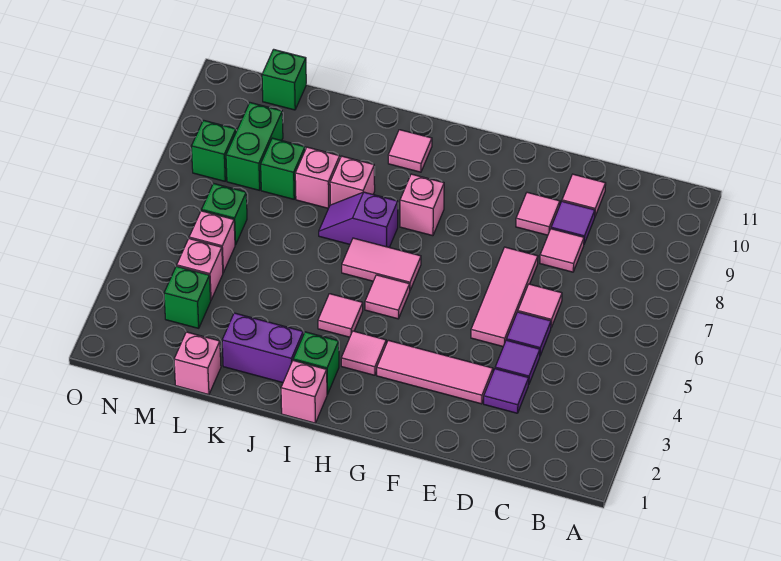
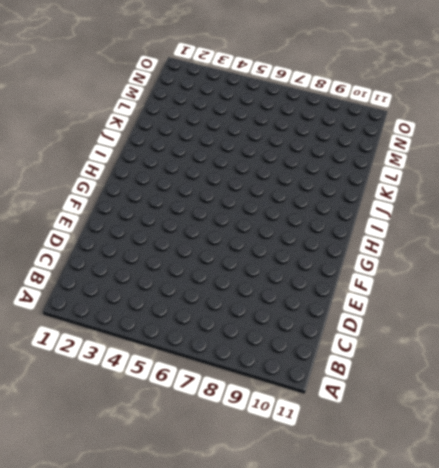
none -> purple 1x1 tile [484,369,529,413]
none -> purple 1x1 tile [495,340,540,385]
none -> purple 1x1 tile [507,312,551,355]
none -> pink 1x1 tile [518,284,562,327]

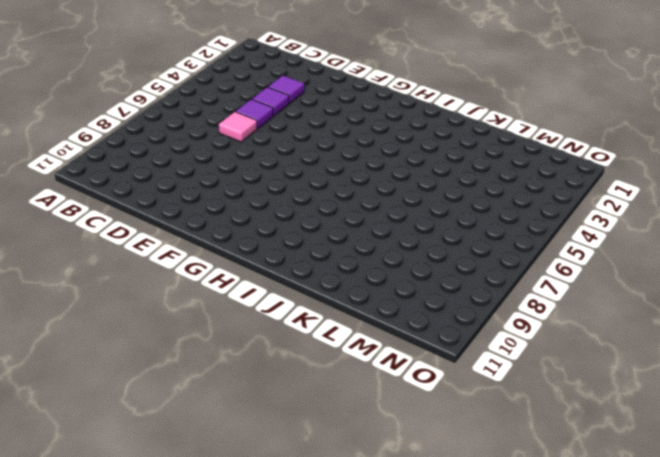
none -> pink 1x1 tile [540,229,584,272]
none -> purple 1x1 tile [551,201,595,244]
none -> pink 1x1 tile [562,174,606,216]
none -> pink 1x3 tile [377,340,493,404]

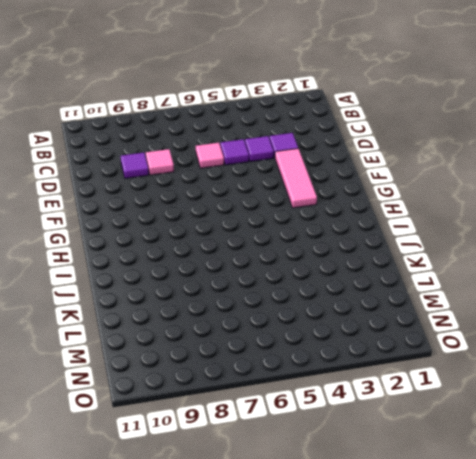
none -> pink 1x1 tile [562,174,606,216]
none -> pink 1x3 tile [471,247,538,346]
none -> pink 1x1 tile [516,192,560,235]
none -> pink 1x1 tile [341,331,386,375]

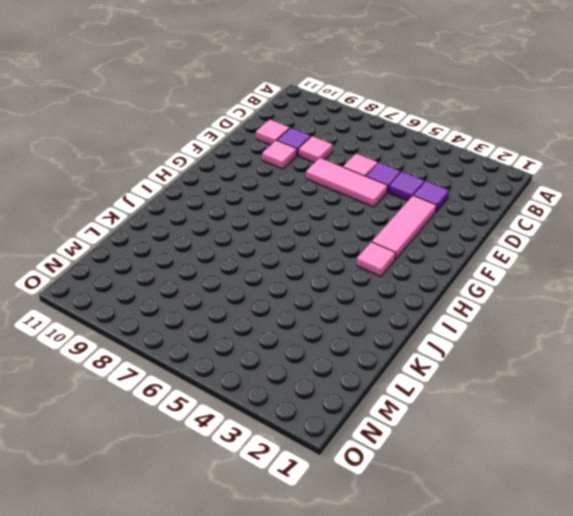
none -> pink 1x1 tile [365,275,410,319]
none -> pink 1x2 tile [342,238,421,290]
none -> pink 1x1 brick [400,174,444,236]
none -> pink 1x1 brick [281,361,327,423]

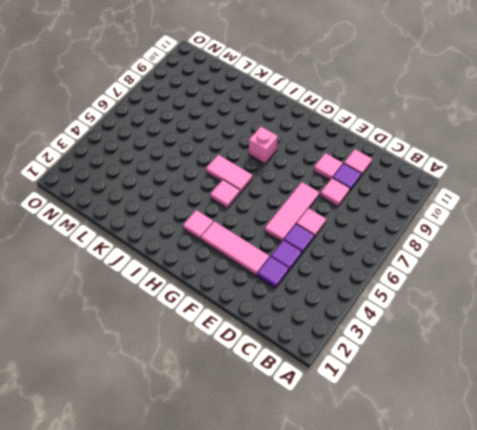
none -> pink 1x1 brick [281,361,327,423]
none -> green 1x1 brick [293,332,339,394]
none -> pink 1x1 tile [318,294,363,337]
none -> purple 1x2 slope [319,192,398,247]

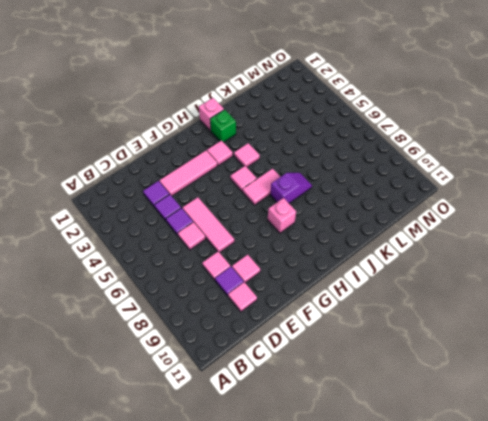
none -> pink 1x1 tile [388,130,432,172]
none -> purple 1x2 brick [222,313,303,383]
none -> pink 1x1 brick [330,156,375,205]
none -> pink 1x1 brick [295,147,340,208]

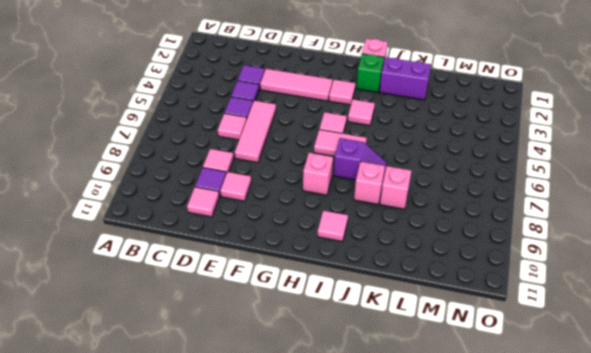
none -> pink 1x1 brick [174,332,221,395]
none -> green 1x1 brick [261,138,305,199]
none -> green 1x1 brick [164,266,211,328]
none -> pink 1x1 brick [177,239,223,300]

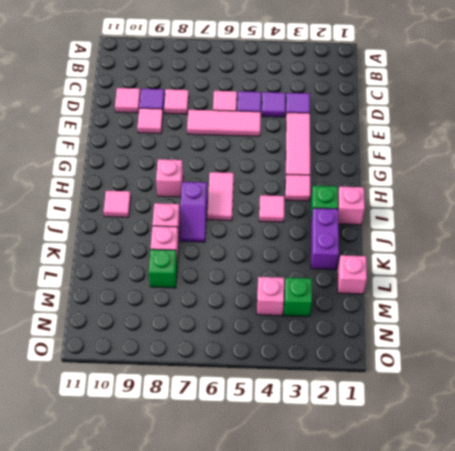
none -> pink 1x1 tile [365,275,410,319]
none -> pink 1x1 brick [189,211,235,272]
none -> green 1x1 brick [202,183,247,245]
none -> green 1x2 brick [226,103,283,190]

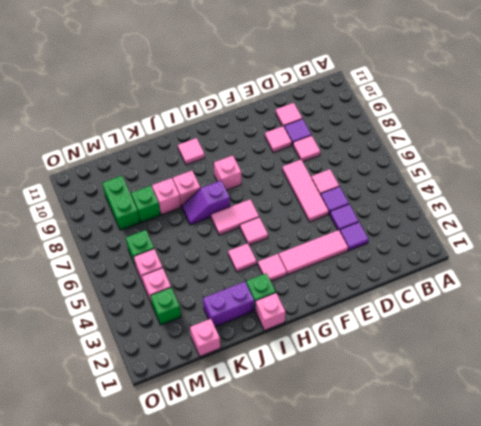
none -> green 1x1 brick [262,49,306,110]
none -> green 1x1 brick [191,120,236,181]

